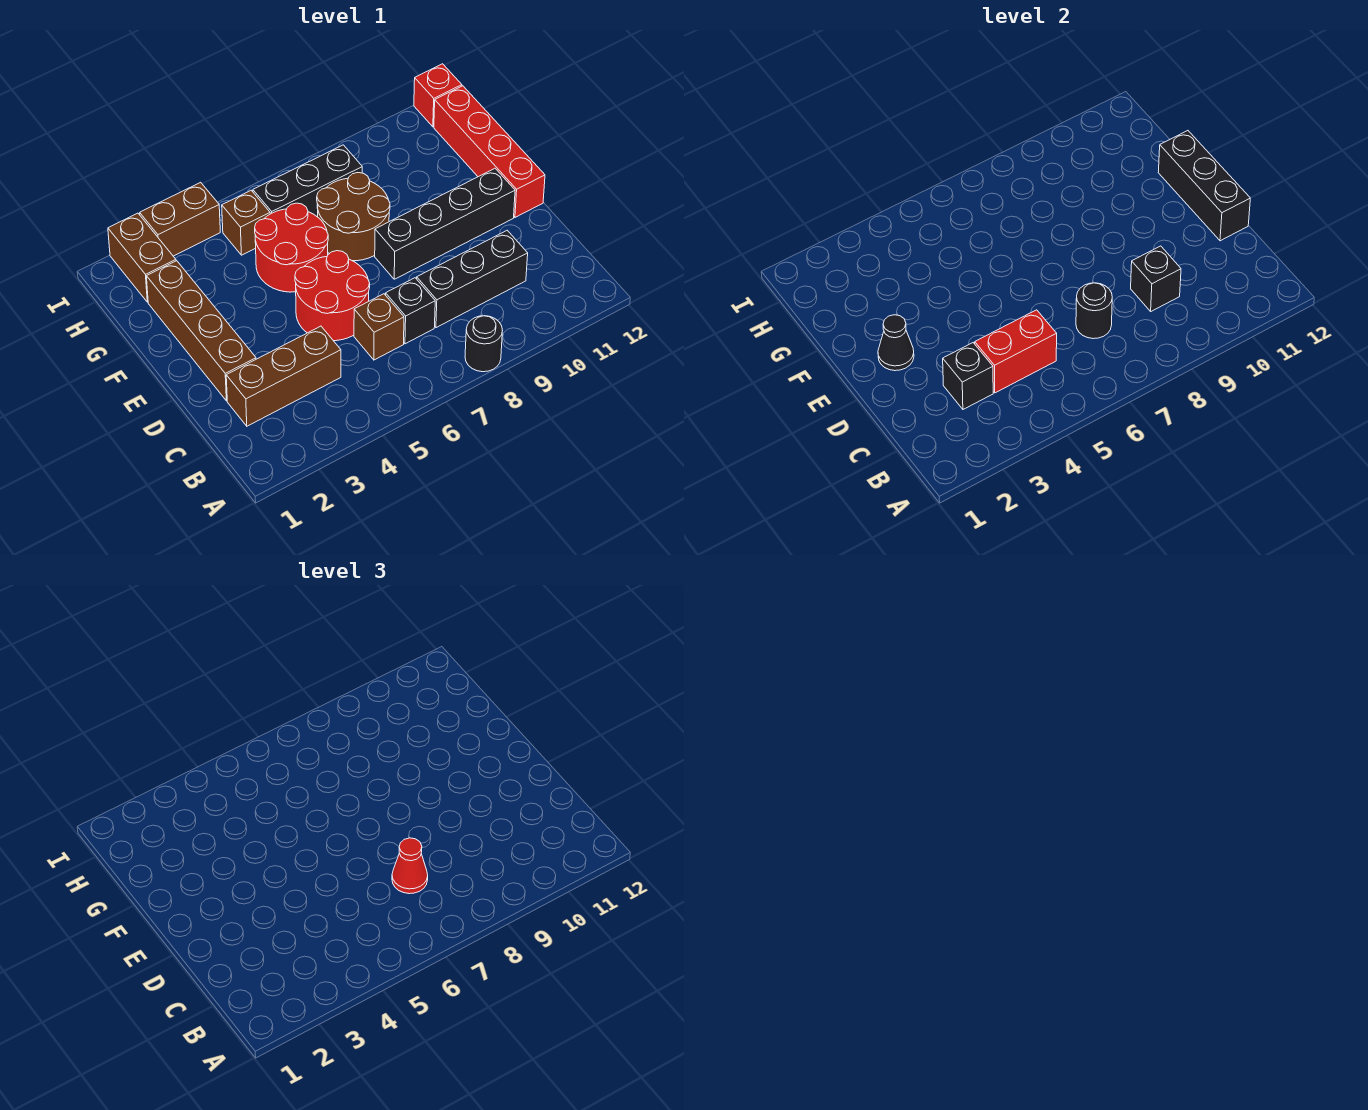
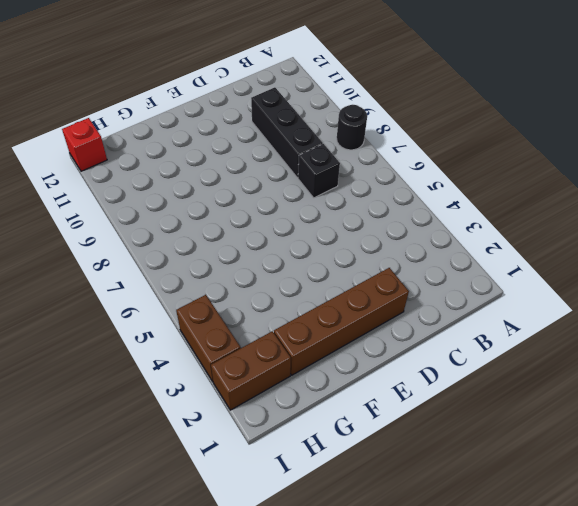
none -> brown 1x3 brick [226,326,341,426]
none -> brown 1x1 brick [354,294,404,360]
none -> red 2x2 round brick [295,251,370,341]

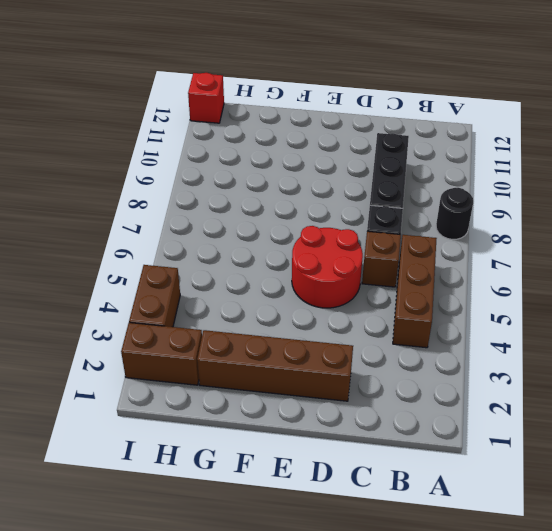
brown 1x3 brick [393,235,437,348] -> brown 1x3 brick moved to [226,326,341,426]
none -> black 1x4 brick [375,168,515,279]
none -> red 1x4 brick [434,86,545,217]
none -> red 2x2 round brick [255,203,328,292]

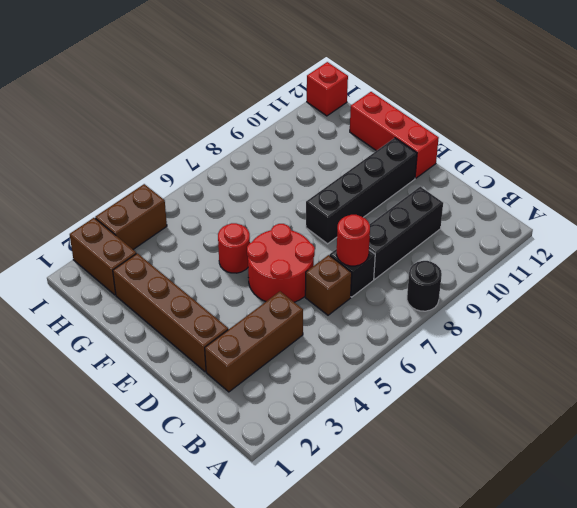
red 1x1 round brick [337,215,370,266] -> black 1x1 round brick [1076,283,1112,339]
red 1x3 brick [350,92,439,178] -> red 1x4 brick [434,86,545,217]
red 1x1 round brick [218,223,250,273] -> red 2x2 round brick [255,203,328,292]
none -> brown 2x2 round brick [317,173,390,261]
none -> brown 1x1 brick [222,190,270,255]
none -> black 1x3 brick [253,145,362,217]

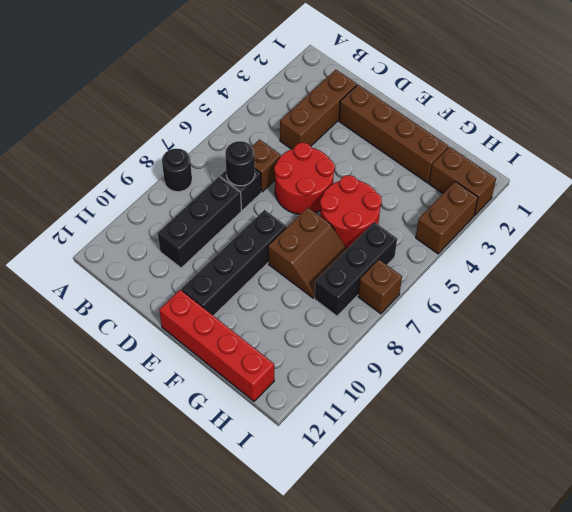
brown 2x2 slope [268,207,347,298] -> brown 2x2 round brick [317,173,390,261]
brown 1x1 brick [358,260,402,314] -> brown 1x1 brick moved to [222,190,270,255]
none -> red 1x1 brick [414,64,462,127]
none -> black 1x1 brick [943,343,993,409]
none -> red 1x2 brick [975,310,1057,393]

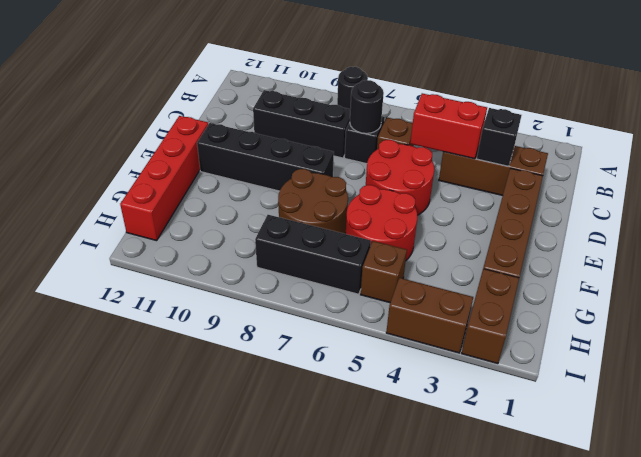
none -> red 1x1 brick [414,64,462,127]
none -> black 1x1 brick [1131,246,1181,311]
none -> black 1x3 brick [1158,131,1250,241]

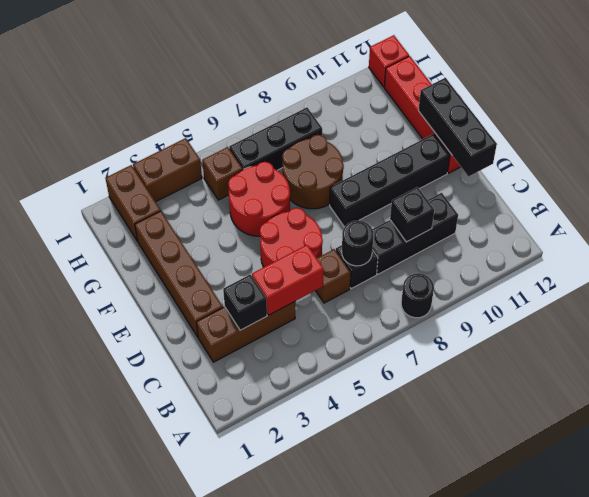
none -> black 1x1 cone [878,315,914,371]
none -> red 1x1 cone [392,838,428,894]

